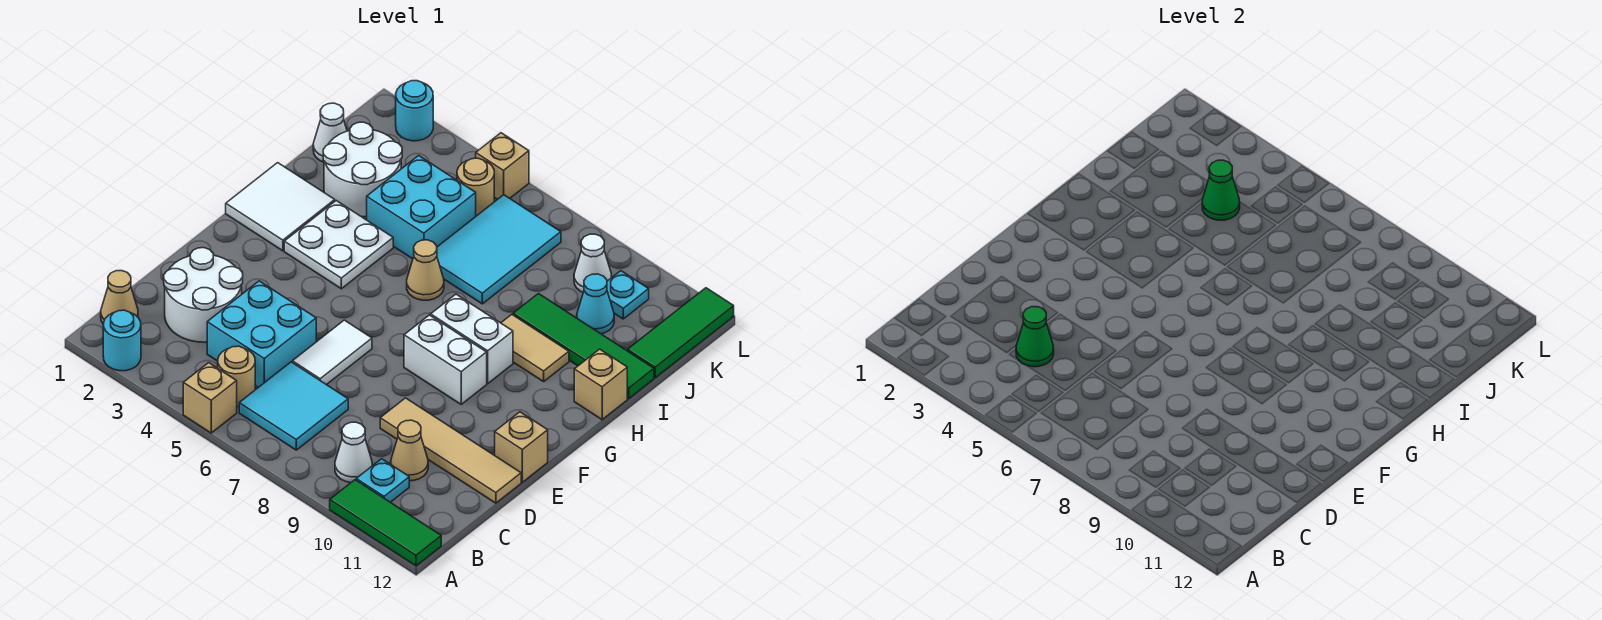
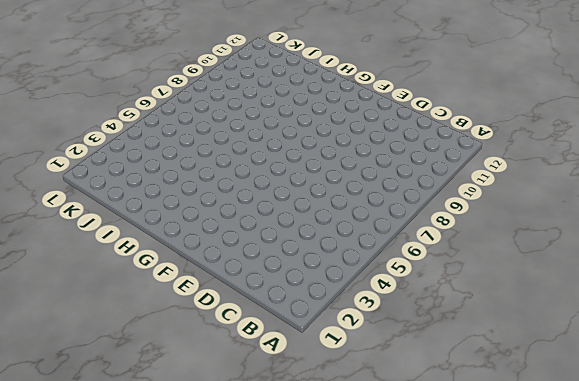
none -> cyan 1x1 round brick [103,310,141,371]
none -> tan 1x1 brick [183,363,237,433]
none -> green 1x3 tile [330,480,441,566]
none -> tan 1x1 cone [101,271,138,323]

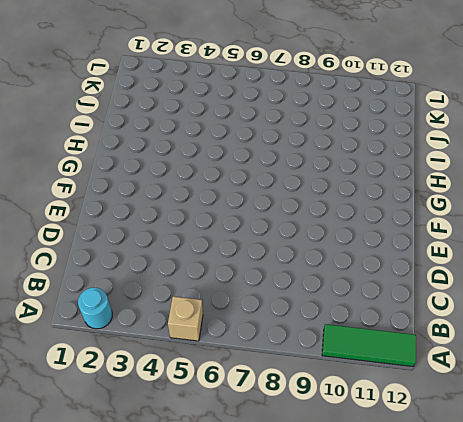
none -> tan 1x1 cone [101,271,138,323]
none -> tan 1x1 round brick [218,346,255,407]
none -> cyan 2x2 tile [239,362,348,450]
none -> white 1x1 cone [335,422,372,482]

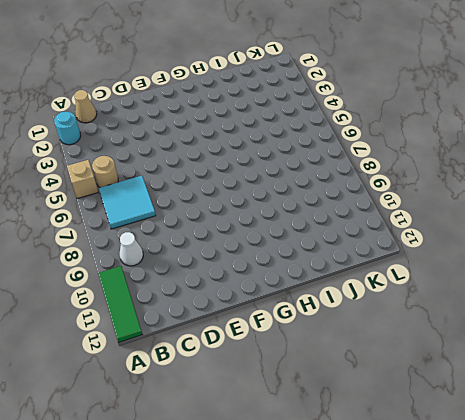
none -> cyan 1x1 plate [356,459,409,502]
none -> white 2x2 round brick [164,248,243,342]
none -> cyan 2x2 brick [207,281,316,387]
none -> tan 1x1 cone [391,420,428,481]

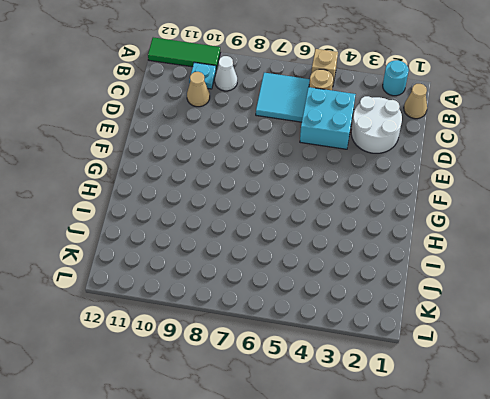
none -> white 1x2 tile [292,320,372,385]
none -> tan 1x4 tile [380,398,521,503]
none -> tan 1x1 brick [495,412,548,482]
none -> white 1x2 brick [404,315,487,404]

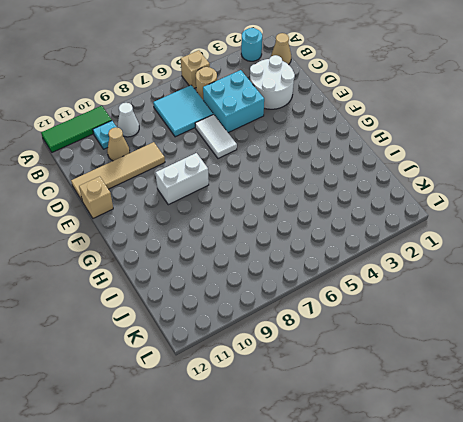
none -> white 2x2 tile [226,163,335,251]
none -> white 2x2 plate [284,201,393,289]
none -> white 1x2 brick [431,294,513,383]
none -> tan 1x1 cone [407,240,444,300]

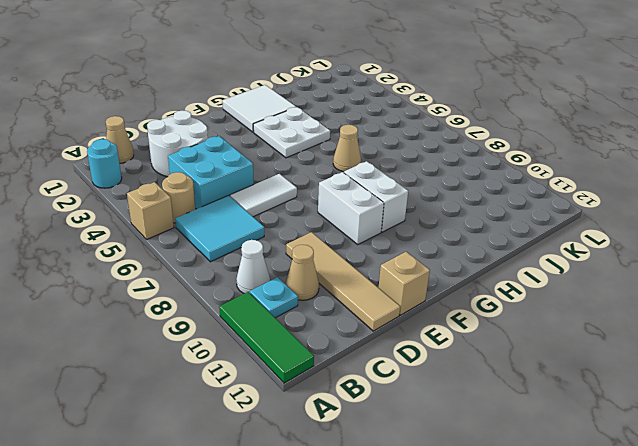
none -> tan 1x2 tile [501,314,569,382]
none -> tan 1x1 brick [574,349,627,420]
none -> white 2x2 round brick [323,122,402,217]
none -> cyan 2x2 brick [367,156,476,259]

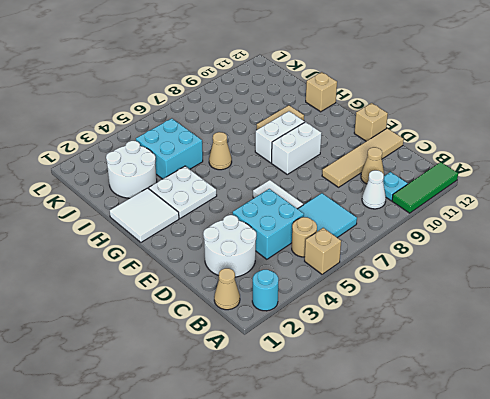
none -> cyan 2x3 tile [437,195,561,304]
none -> green 1x4 tile [513,294,654,399]
none -> white 1x1 cone [313,103,347,162]
none -> cyan 1x1 cone [577,274,614,334]

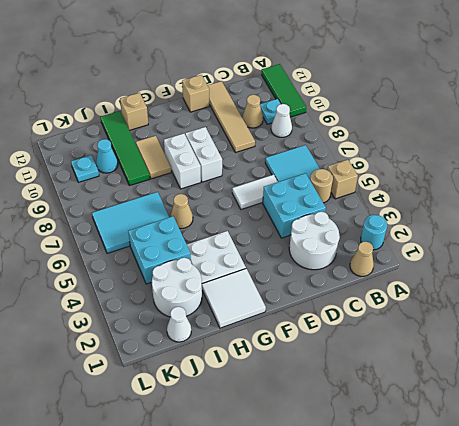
none -> green 1x3 tile [627,288,734,378]
none -> tan 1x1 round brick [457,158,494,216]
none -> white 1x1 cone [574,234,612,292]
none -> cyan 1x1 round brick [396,81,433,141]

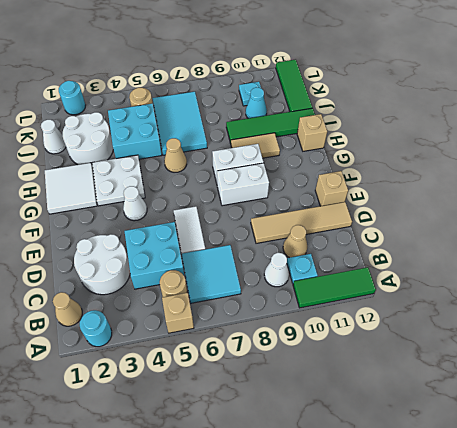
white 1x1 cone [123,186,147,221] -> white 1x1 cone moved to [574,234,612,292]
none -> tan 1x1 brick [476,133,529,200]
none -> green 1x1 cone [1016,307,1054,367]
none -> green 1x1 cone [1202,160,1240,220]

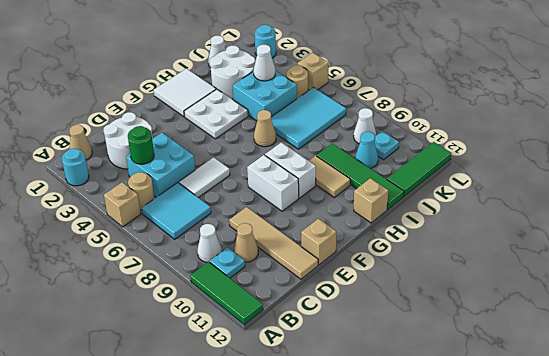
green 1x1 round brick [128,126,154,164] -> green 1x1 cone [1016,307,1054,367]
white 1x1 cone [254,45,275,81] -> green 1x1 cone [1202,160,1240,220]

